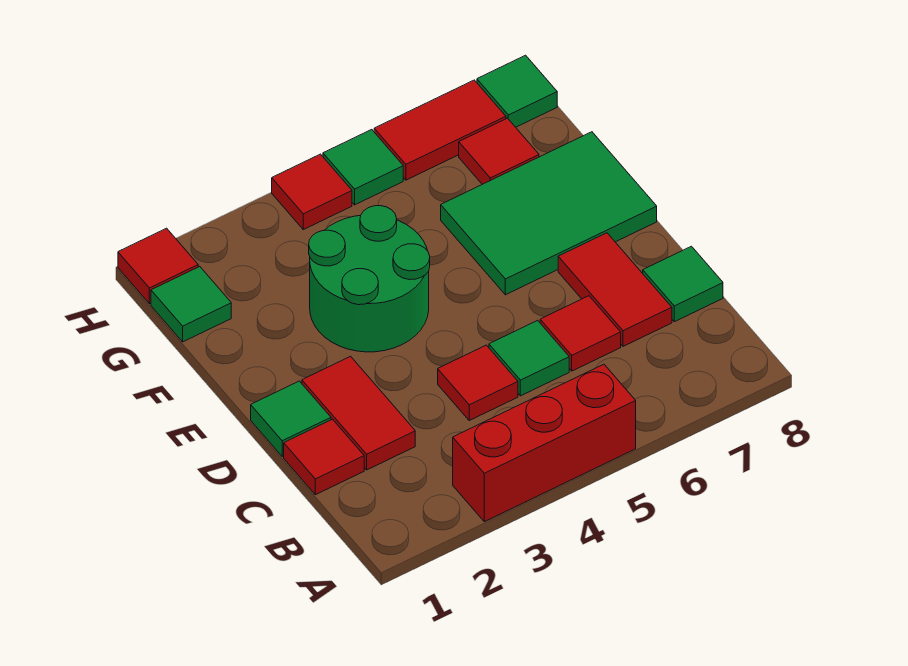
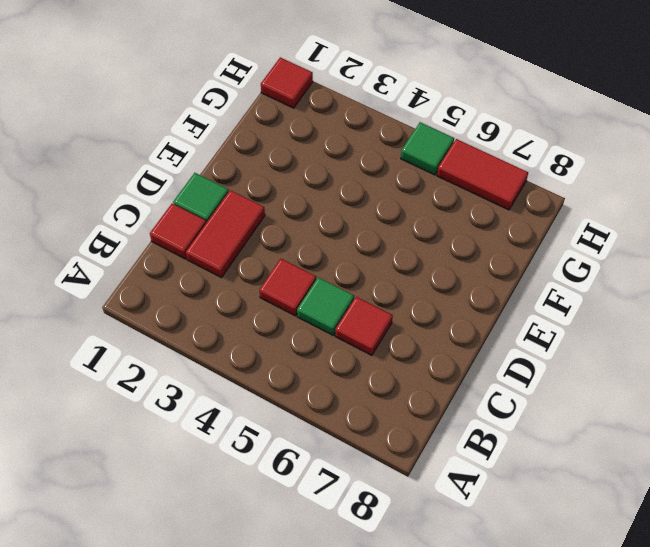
none -> red 1x3 brick [453,364,636,522]
none -> red 1x2 tile [558,233,672,346]
none -> green 1x1 tile [643,246,723,322]

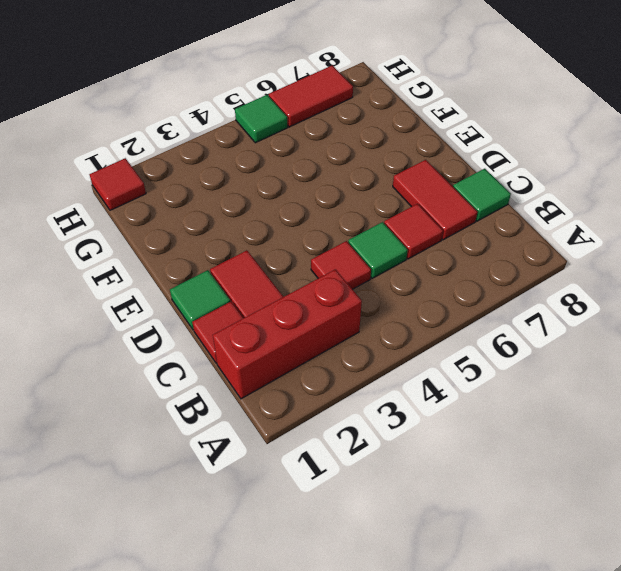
red 1x3 brick [213,269,362,399] -> red 1x3 brick moved to [453,364,636,522]
none -> green 2x2 round brick [309,206,430,352]
none -> green 2x3 tile [441,132,657,295]
none -> green 1x1 tile [151,267,231,342]

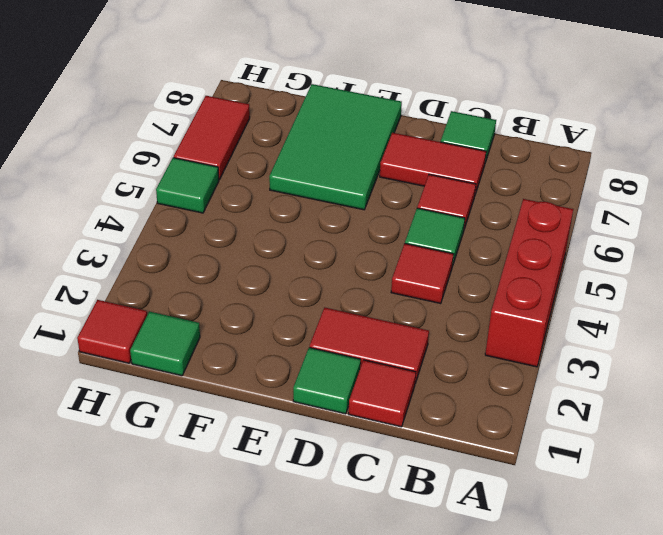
none -> green 2x2 round brick [309,206,430,352]
none -> red 1x1 tile [459,118,539,184]
none -> red 1x1 tile [272,154,352,230]

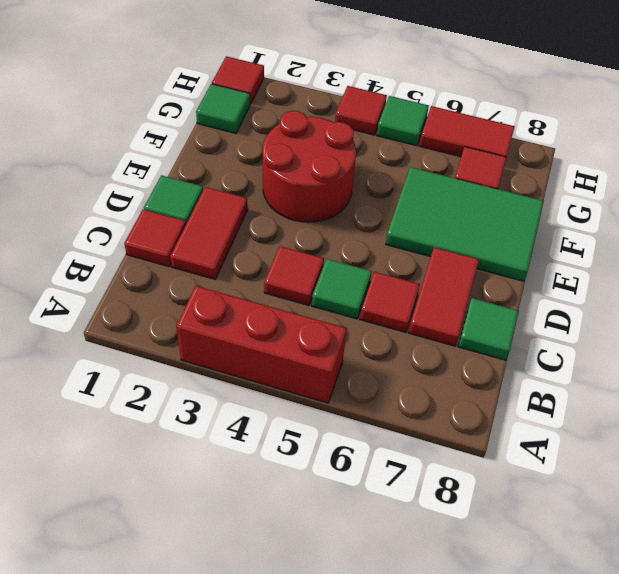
red 2x2 round brick [263,111,356,222] -> green 2x2 round brick [309,206,430,352]
none -> green 1x1 tile [477,55,557,127]

